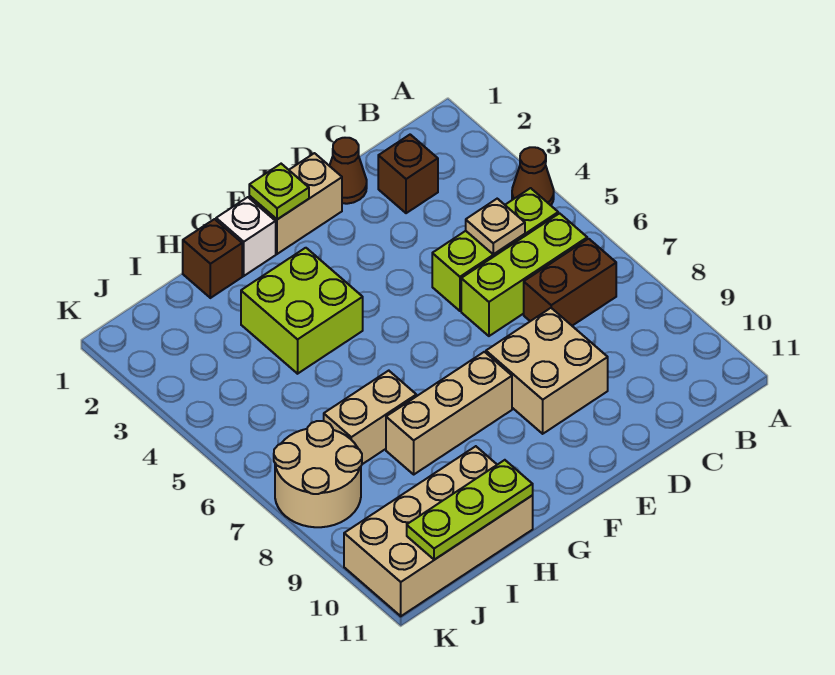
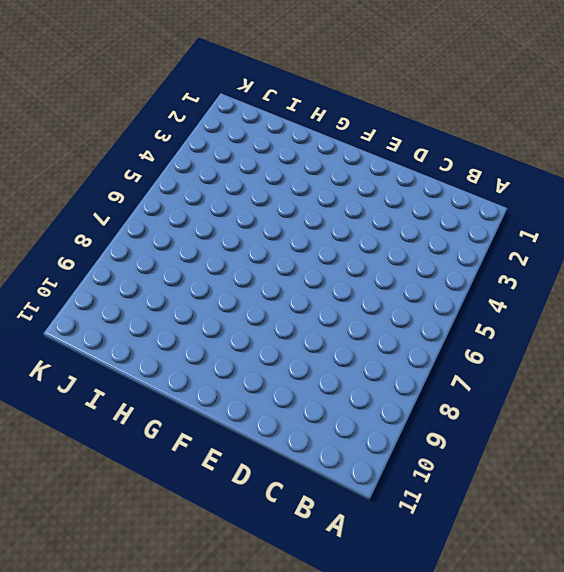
none -> brown 1x1 cone [512,147,554,205]
none -> lime 1x3 brick [432,188,558,311]
none -> lime 1x3 brick [461,213,587,336]

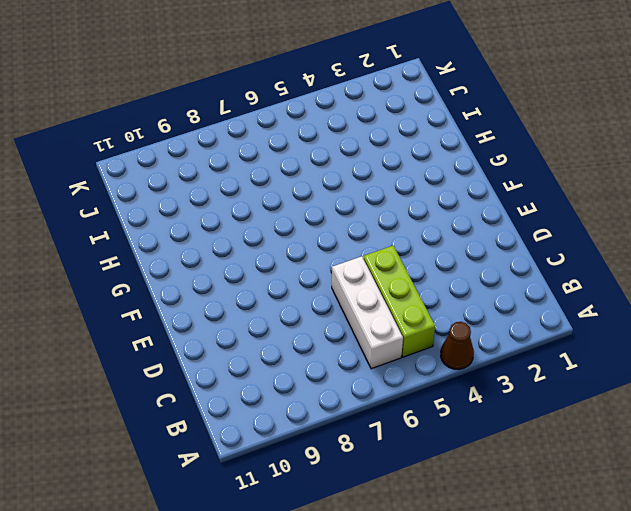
white 1x3 brick [332,256,403,369] -> lime 1x3 brick [461,213,587,336]
none -> brown 1x2 brick [524,239,616,326]
none -> brown 1x1 brick [378,135,438,213]
none -> brown 1x1 cone [330,138,367,204]

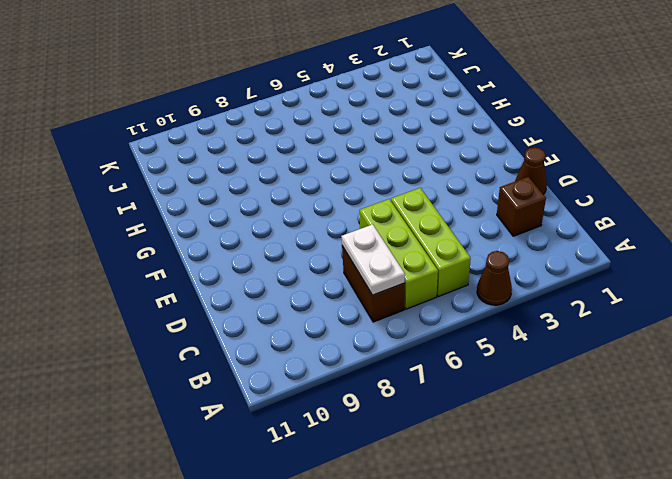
white 1x2 plate [341,224,405,295] -> none
none -> tan 2x2 brick [486,308,608,434]
none -> tan 1x2 brick [249,153,342,254]
none -> tan 1x3 brick [386,352,512,474]

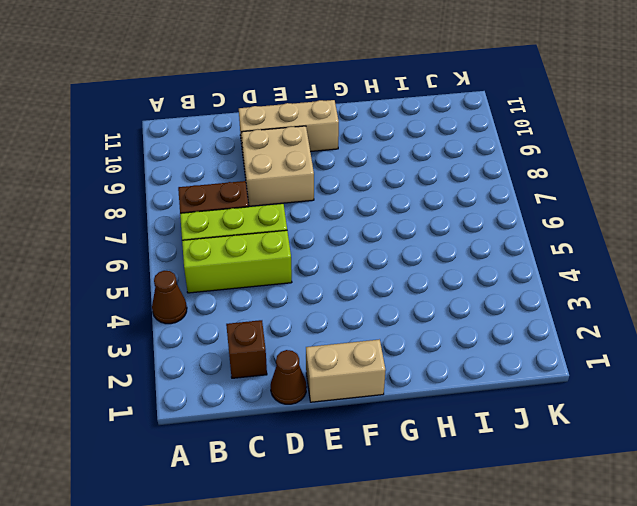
tan 1x3 brick [239,100,339,152] -> tan 1x3 brick moved to [386,352,512,474]
none -> white 1x1 brick [216,197,276,276]
none -> lime 2x2 brick [241,248,363,374]
none -> brown 1x1 brick [183,219,242,298]

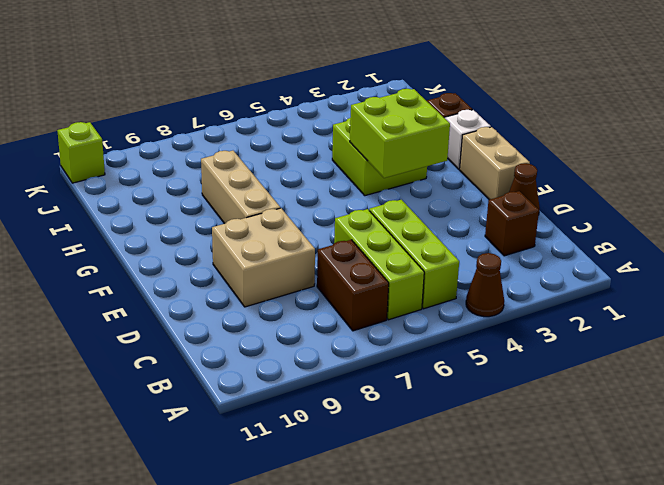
lime 2x2 brick [350,89,450,178] -> none
lime 1x1 brick [57,122,105,183] -> tan 2x4 brick [344,446,533,616]
none -> tan 1x2 brick [324,371,416,464]
none -> tan 2x2 round brick [274,421,362,527]
none -> tan 1x1 plate [466,199,525,254]

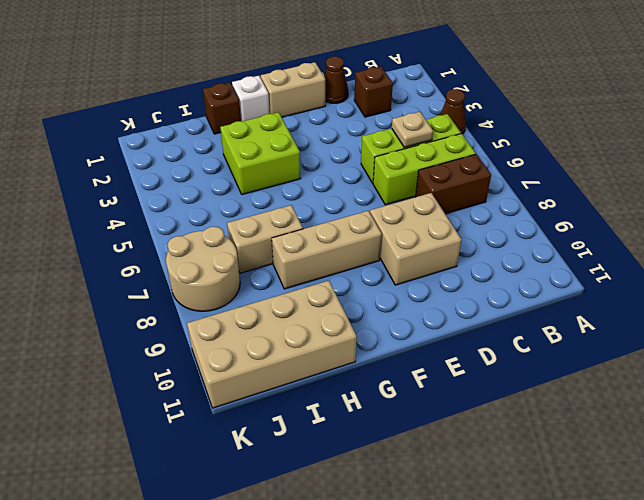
none -> lime 1x1 plate [249,164,309,219]
none -> lime 1x3 plate [407,460,533,560]

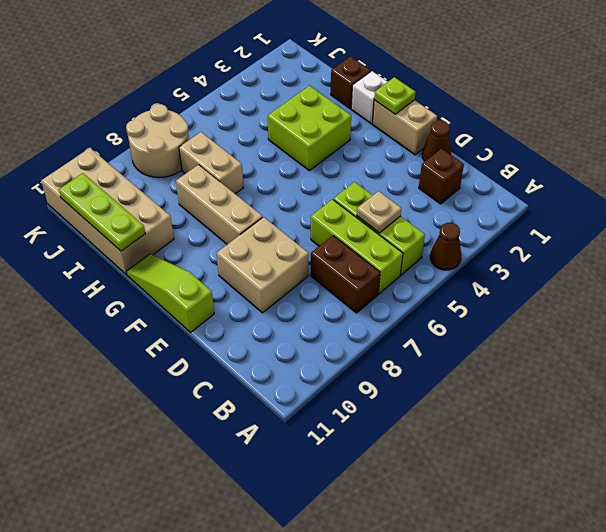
lime 1x3 slope [127,254,214,332] -> none

